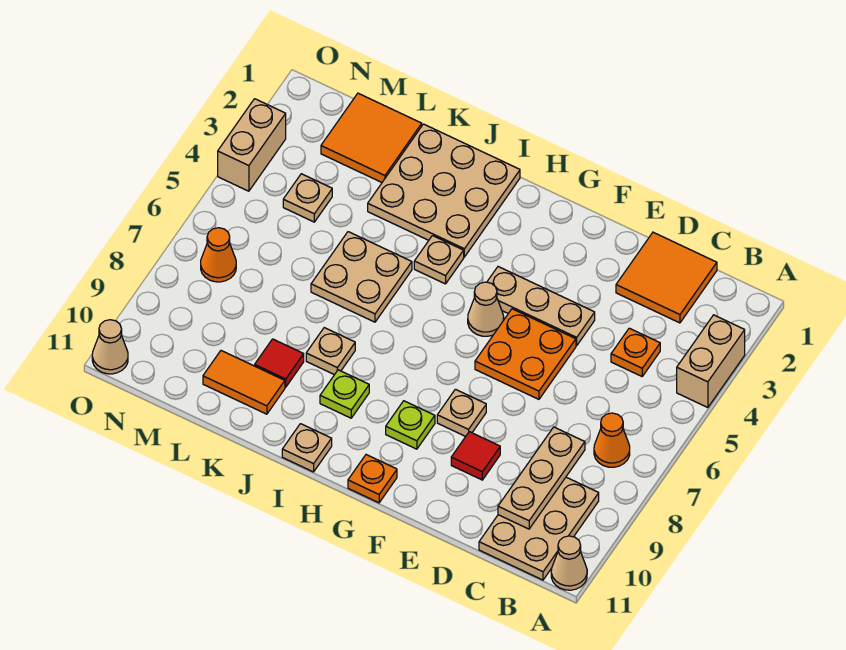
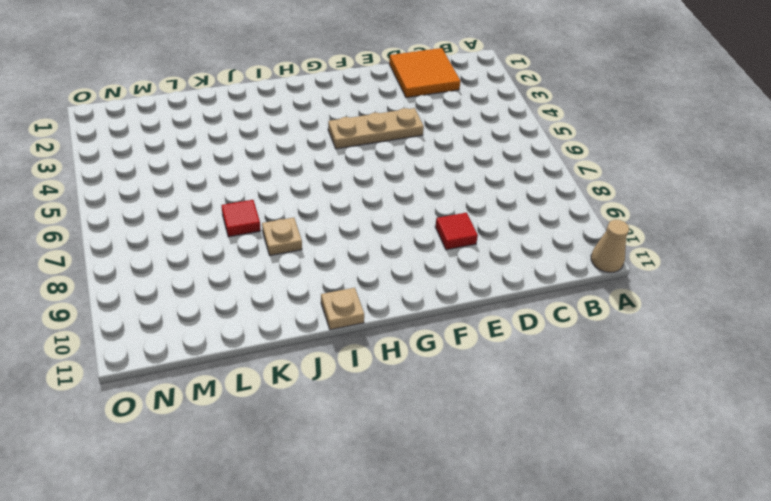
red 1x1 tile [221,200,261,237] -> red 1x1 tile moved to [255,339,304,387]
none -> tan 1x2 brick [677,315,745,408]
none -> orange 1x1 cone [594,413,630,467]
none -> tan 2x3 plate [479,477,599,580]

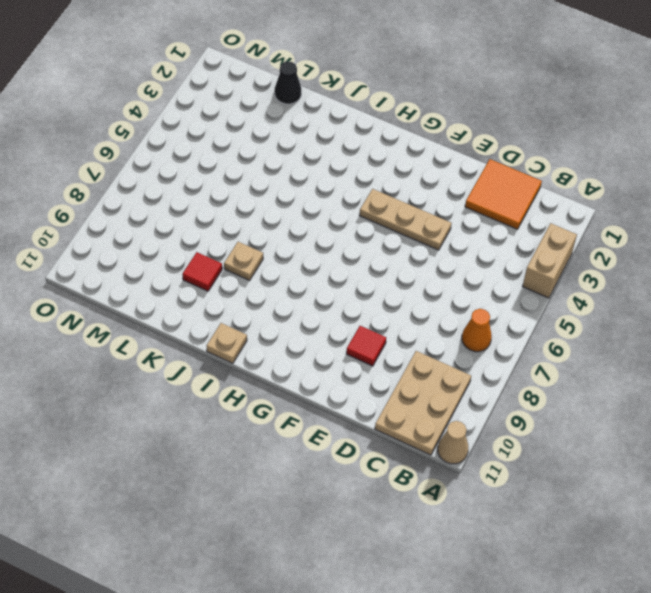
black 1x1 cone [275,61,301,104] -> orange 2x2 tile [321,93,422,182]
none -> orange 1x1 plate [611,328,660,376]
none -> orange 2x2 plate [475,309,576,399]
none -> tan 1x1 plate [437,389,486,436]

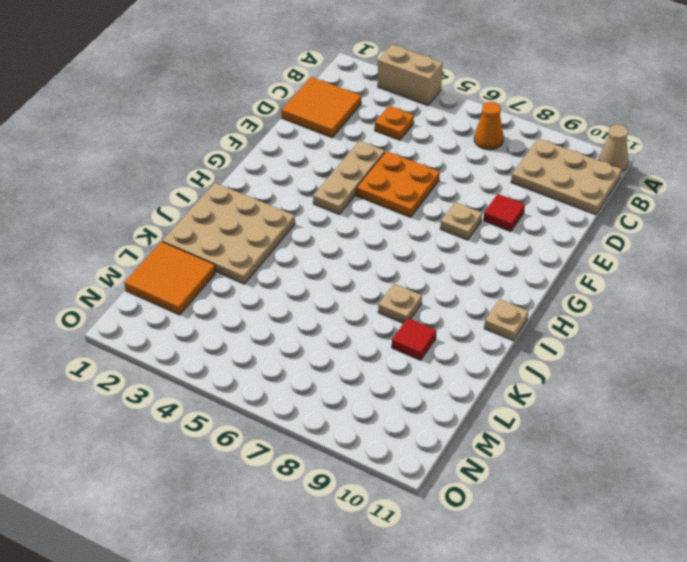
none -> tan 1x1 cone [468,282,504,336]
none -> lime 1x1 plate [386,401,435,449]
none -> orange 1x1 plate [348,455,397,503]

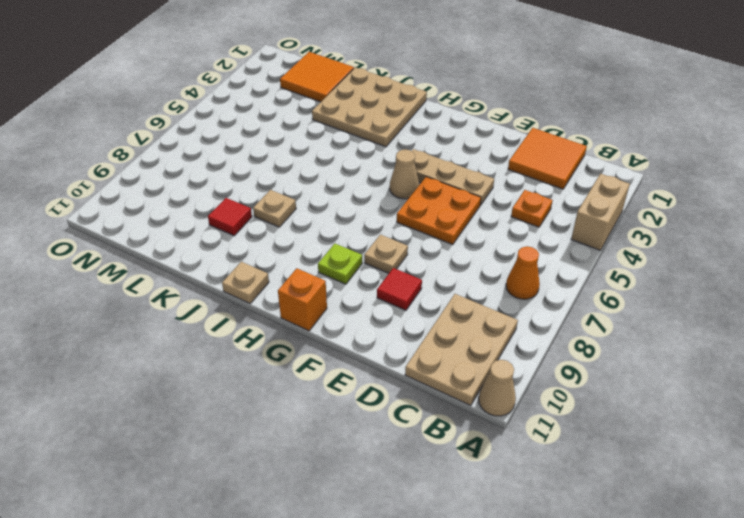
orange 1x1 brick [278,268,327,331] -> orange 1x1 plate [348,455,397,503]
none -> tan 1x1 plate [414,236,464,284]
none -> lime 1x1 plate [320,370,369,418]
none -> tan 2x2 plate [311,232,412,322]

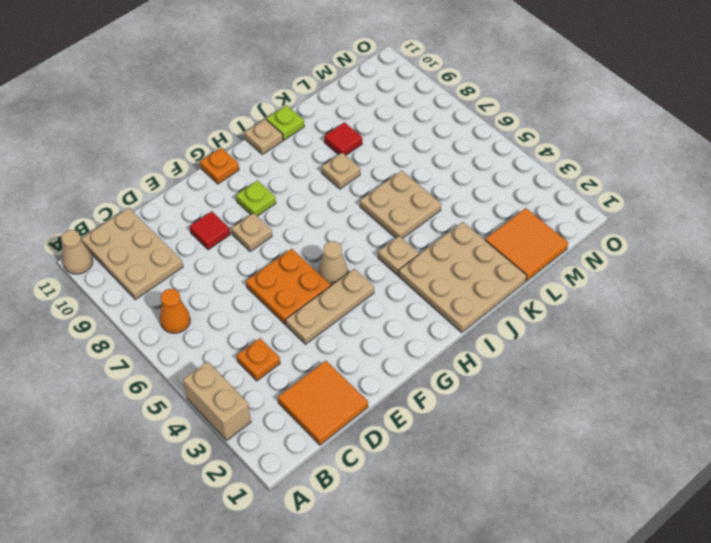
lime 1x1 plate [266,105,304,140] -> lime 1x1 plate moved to [320,370,369,418]
none -> orange 1x2 tile [203,351,285,414]
none -> tan 1x1 plate [283,174,332,222]
none -> orange 1x1 cone [201,228,236,282]

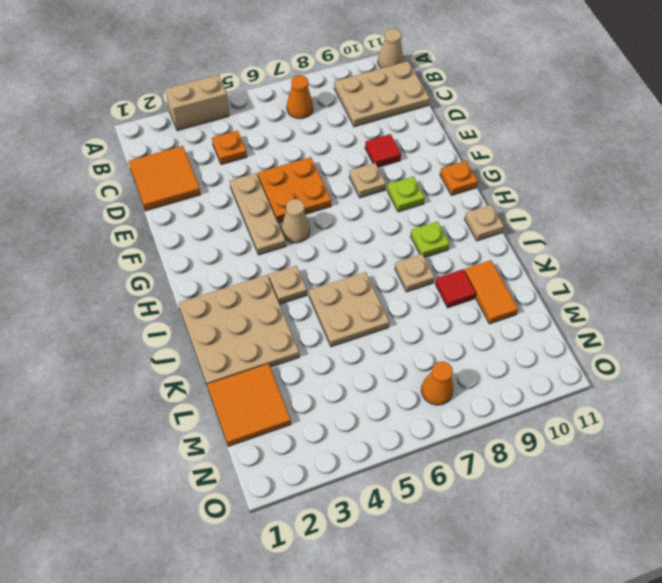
none -> tan 1x1 plate [283,174,332,222]
none -> tan 1x2 brick [218,99,286,191]
none -> tan 1x1 cone [92,320,128,374]

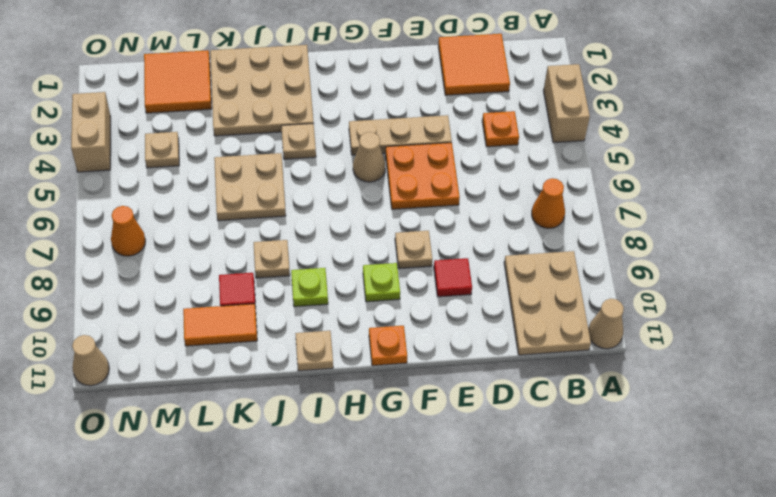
none -> tan 1x3 plate [498,427,585,529]

